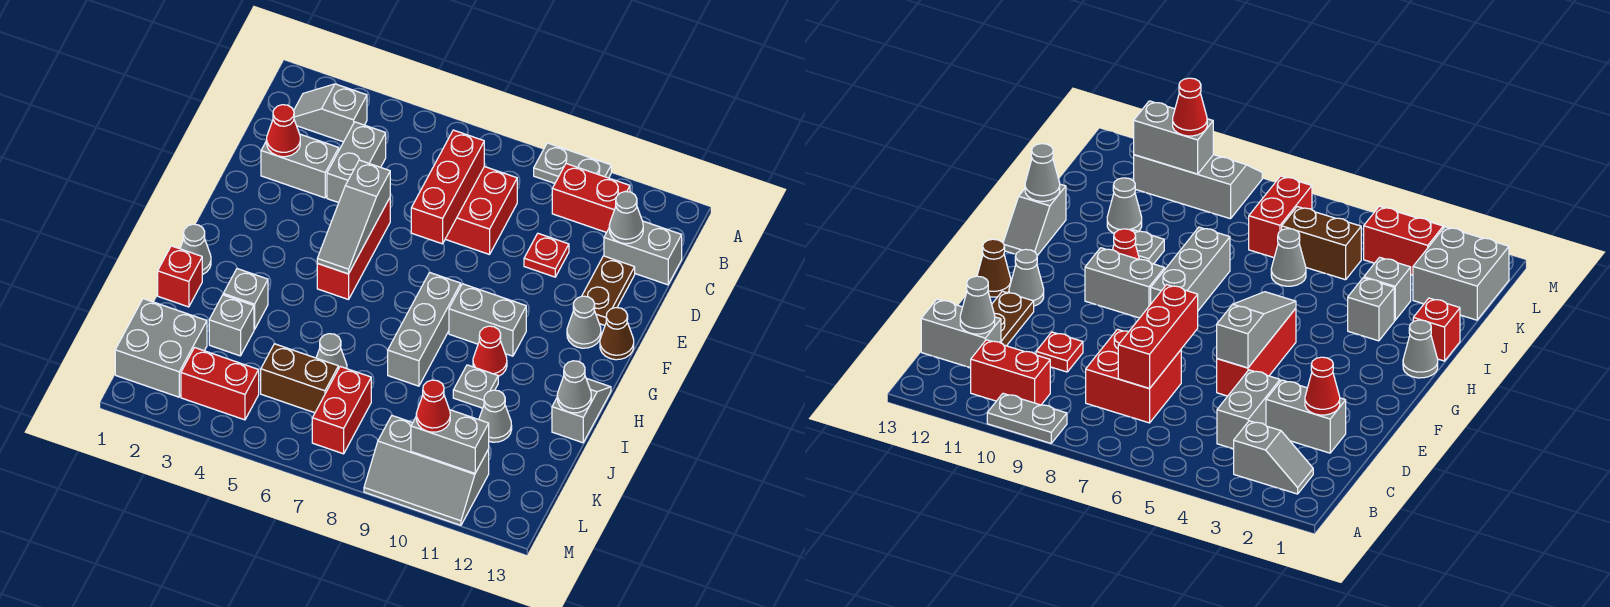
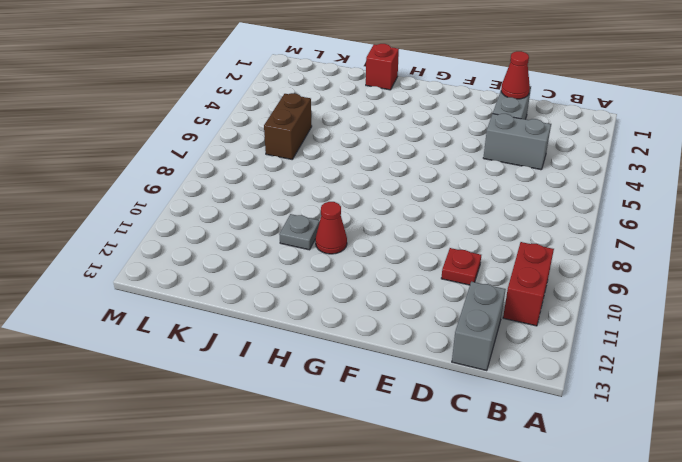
none -> grey 1x2 plate [534,143,611,183]
none -> grey 1x2 slope [294,84,367,142]
none -> red 2x2 brick [446,167,517,255]
none -> brown 1x2 plate [582,256,635,325]

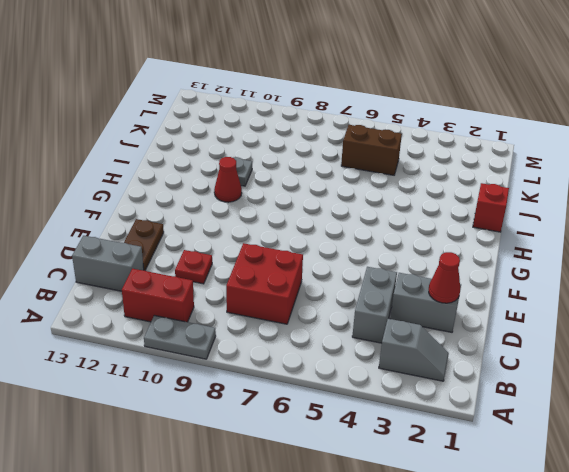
none -> red 1x3 brick [317,198,390,300]
none -> grey 1x1 cone [567,296,601,348]
none -> brown 1x1 cone [600,308,634,360]
none -> grey 1x3 brick [388,273,461,386]

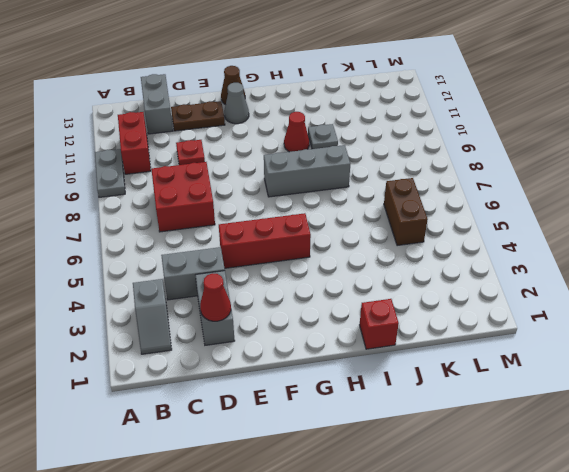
none -> grey 1x2 brick [449,284,526,356]
none -> grey 1x1 cone [180,224,211,275]
none -> grey 1x2 slope [552,378,611,443]
none -> grey 1x1 brick [223,269,268,330]

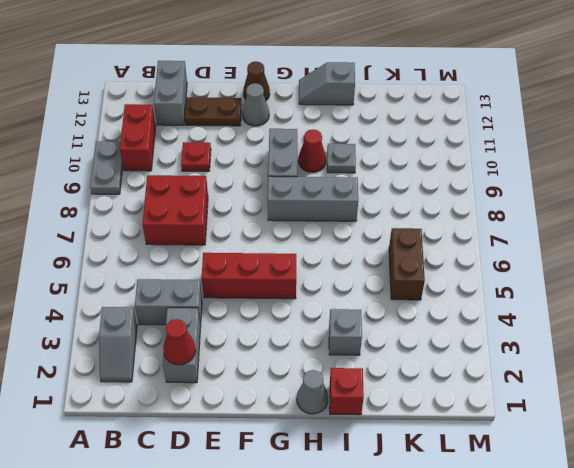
none -> grey 1x1 brick [209,295,254,356]
none -> grey 1x1 cone [316,334,347,369]
none -> grey 1x1 cone [479,390,512,442]
none -> grey 2x2 brick [115,299,207,397]

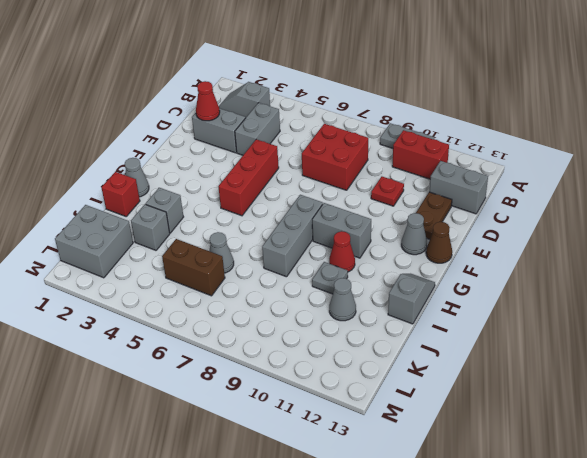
none -> red 1x2 brick [312,367,371,454]
none -> red 1x2 brick [181,348,259,420]
none -> grey 2x3 slope [364,416,489,525]
none -> red 1x3 brick [411,130,484,244]

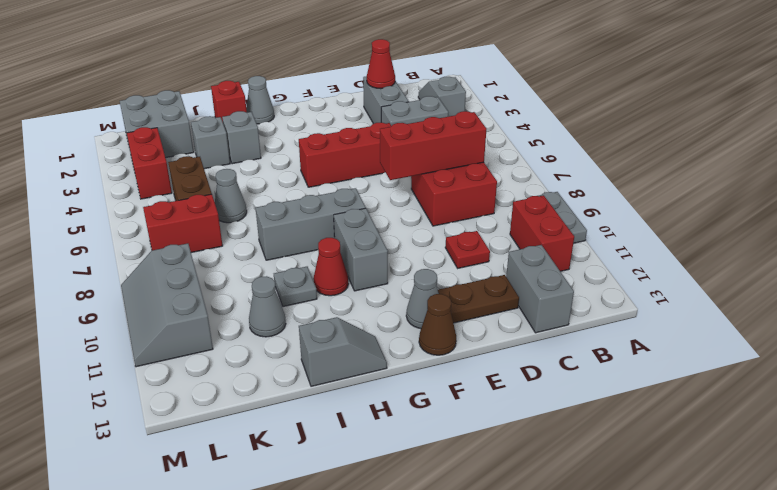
none -> grey 1x1 cone [609,192,643,244]
none -> grey 1x3 slope [317,160,390,274]
none -> grey 1x1 cone [557,361,591,413]
none -> grey 1x2 brick [411,410,489,473]

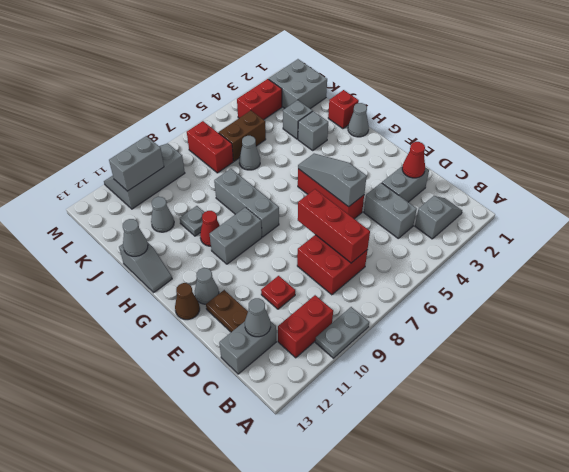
none -> red 1x1 cone [416,380,450,432]

